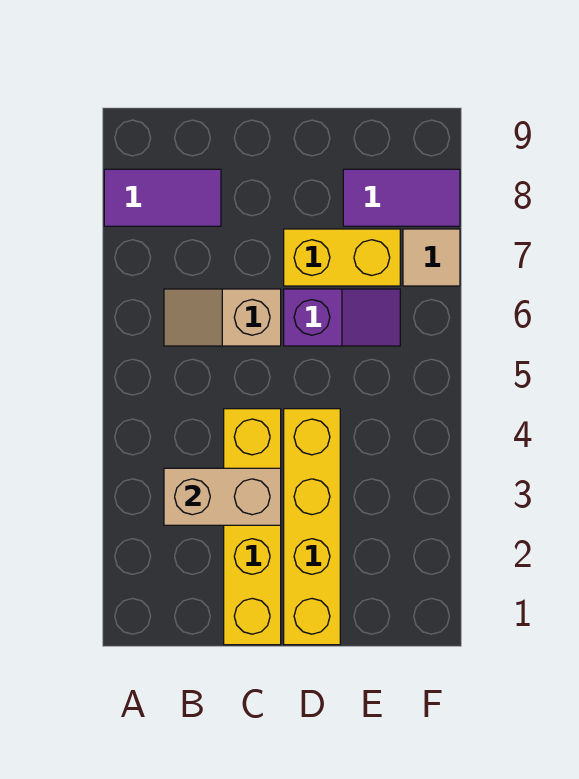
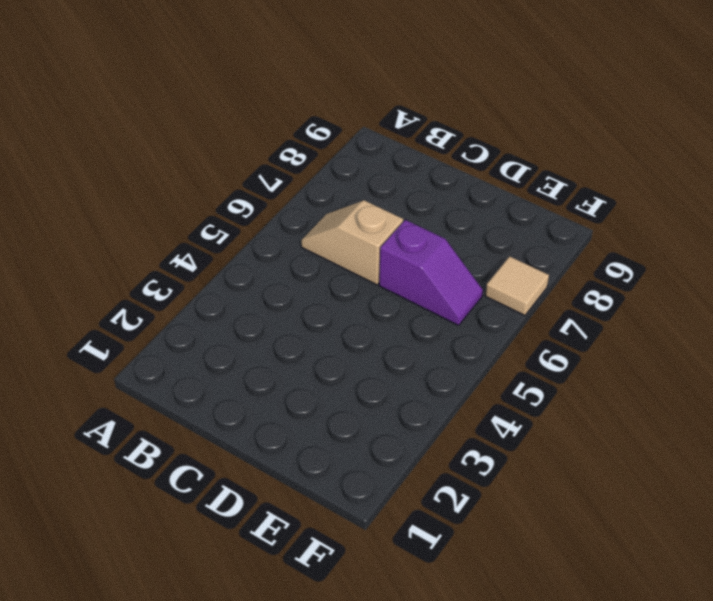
none -> purple 1x2 tile [104,169,221,226]
none -> yellow 1x4 brick [224,409,281,645]

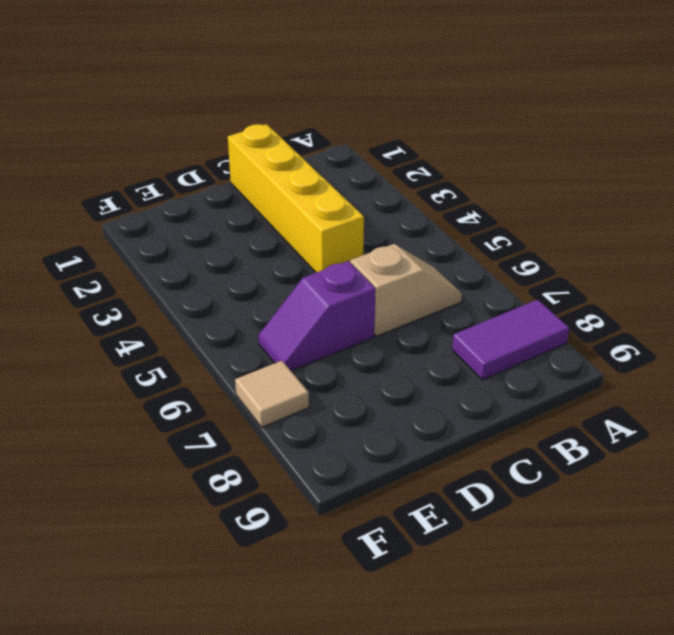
none -> yellow 1x4 brick [284,409,340,645]
none -> yellow 1x2 brick [284,229,400,286]

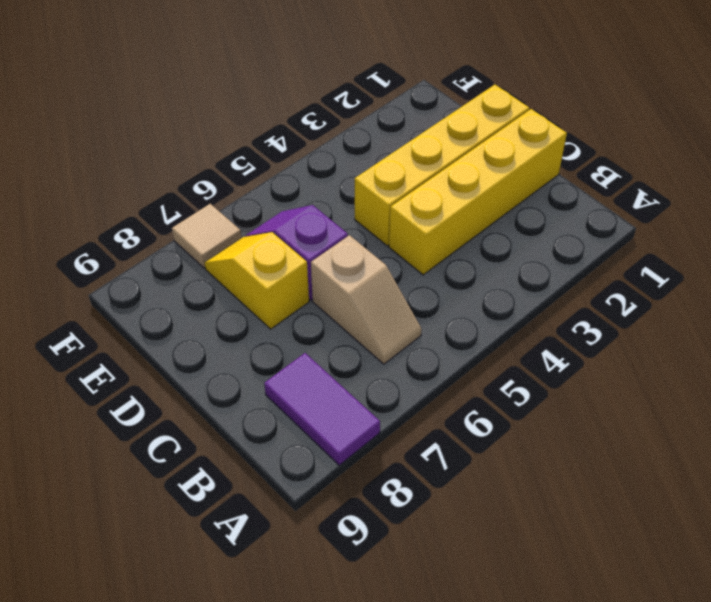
yellow 1x2 slope [205,232,309,329] -> yellow 1x2 brick [284,229,400,286]
none -> purple 1x2 tile [343,169,460,226]
none -> tan 1x2 brick [164,468,281,525]

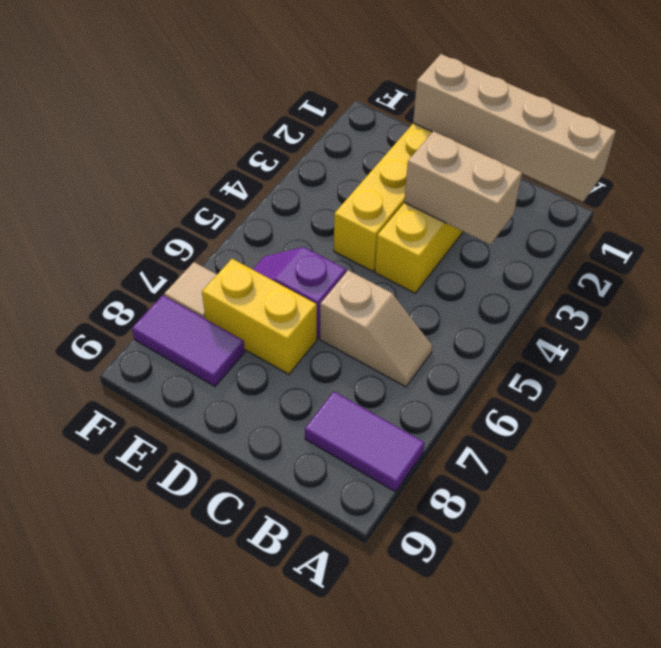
tan 1x4 brick [413,54,616,202] -> none

